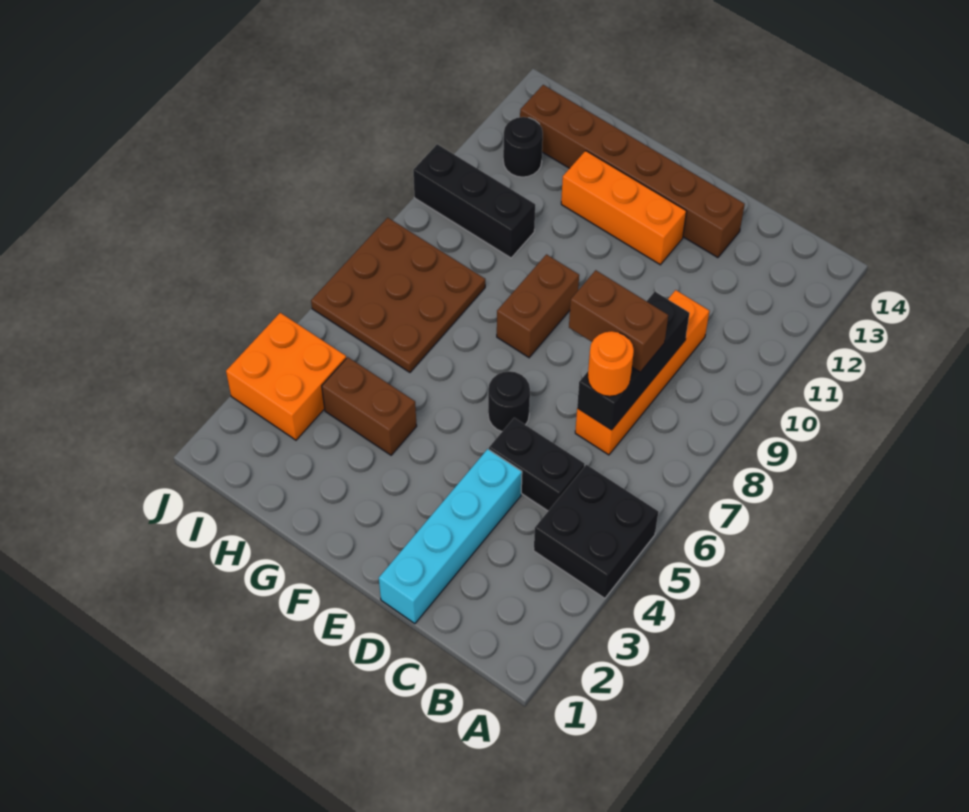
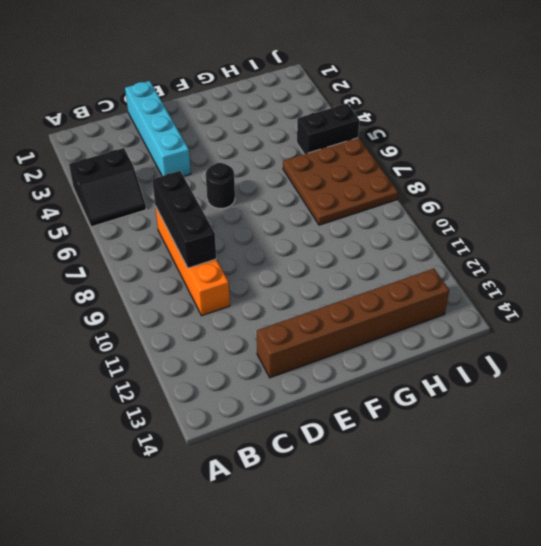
black 2x2 slope [69,148,146,227] -> black 2x2 brick [534,465,658,598]
black 1x2 brick [297,103,360,154] -> black 1x2 brick moved to [489,418,584,511]
none -> orange 1x3 brick [561,151,686,265]
none -> brown 1x2 brick [497,254,579,357]
none -> brown 1x2 brick [322,357,417,455]

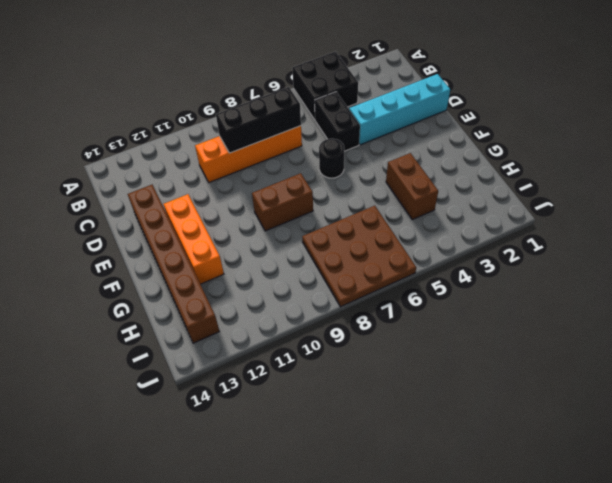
none -> black 1x3 brick [413,144,535,258]
none -> orange 2x2 brick [226,313,346,440]
none -> black 1x1 round brick [503,117,543,177]

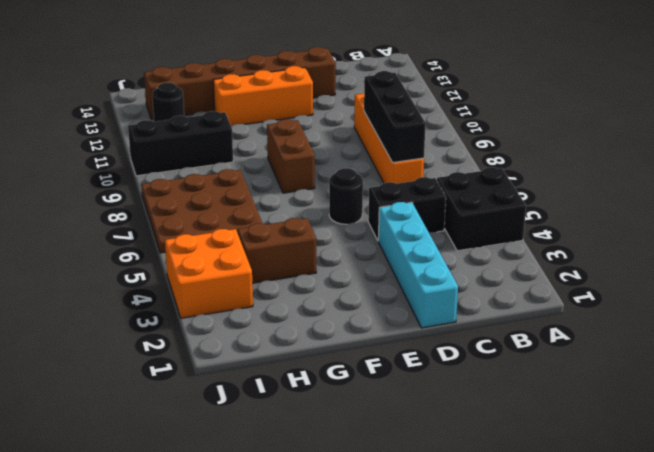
none -> orange 1x1 round brick [588,331,634,396]
none -> brown 1x2 brick [569,270,668,372]

